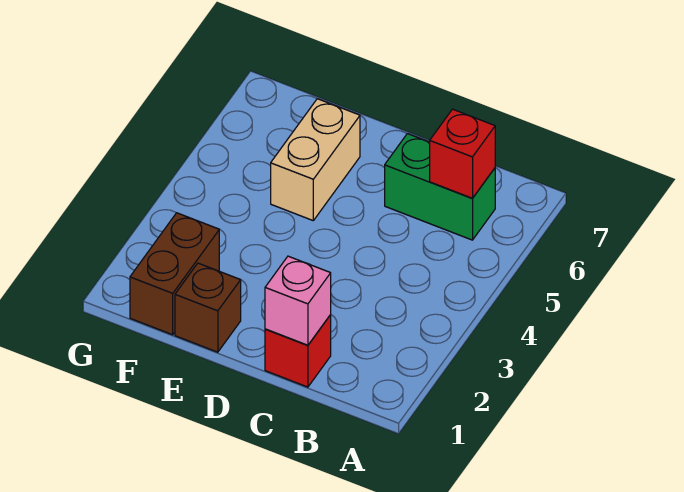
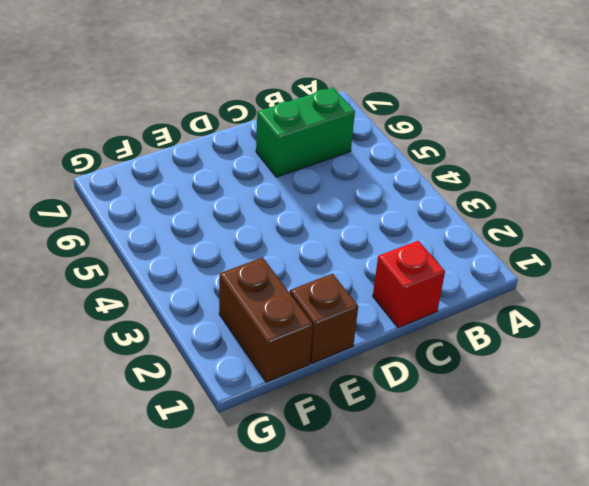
none -> tan 1x2 brick [271,99,360,220]
none -> red 1x1 brick [430,109,495,198]

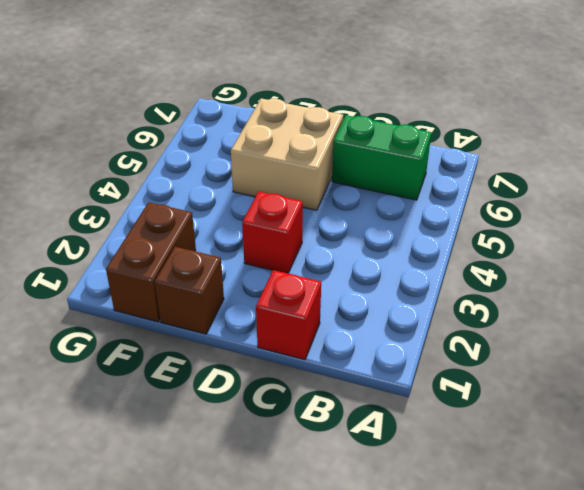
red 1x1 brick [242,191,303,274] -> red 1x1 brick moved to [430,109,495,198]
tan 2x2 brick [231,98,343,210] -> tan 1x2 brick [271,99,360,220]
none -> pink 1x1 brick [265,256,331,345]

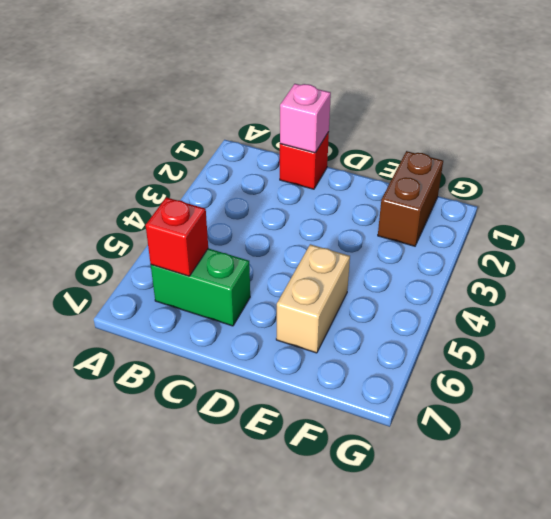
none -> brown 1x1 brick [175,263,241,352]

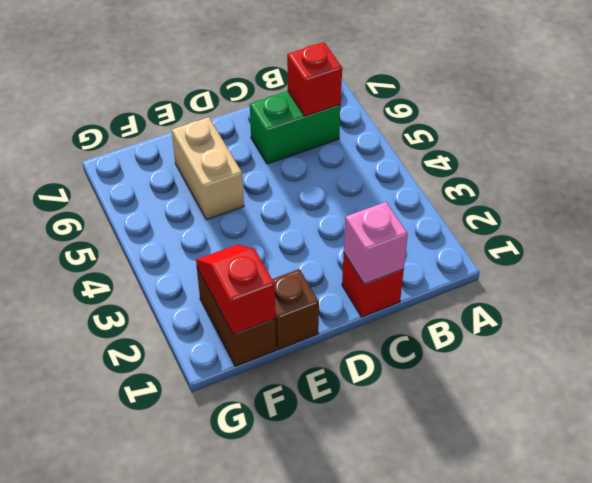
red 1x2 slope [196,245,275,334] -> none

